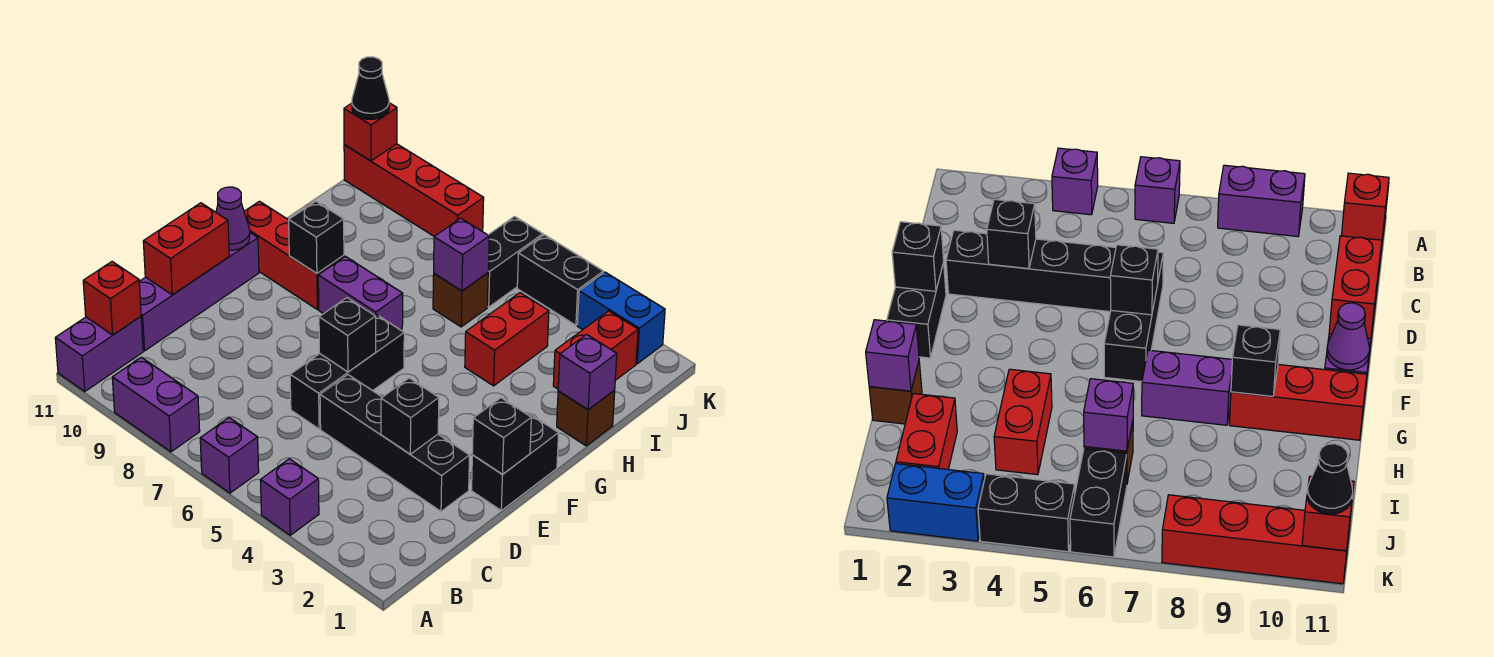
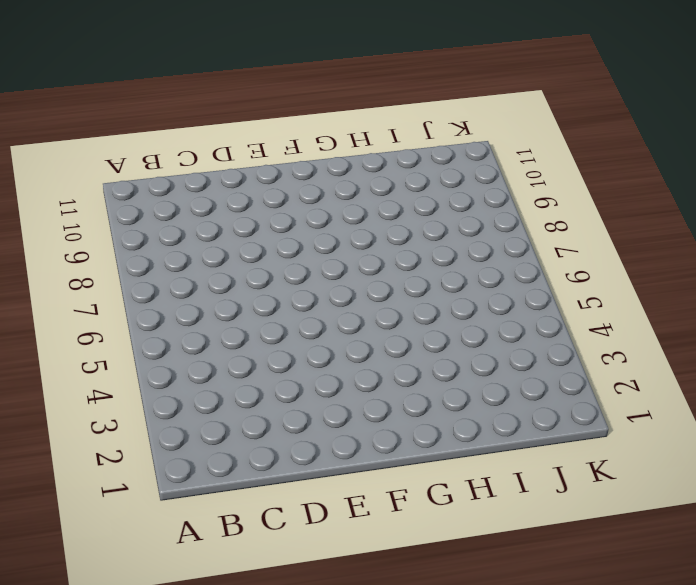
none -> purple 1x1 brick [260,459,319,535]
none -> purple 1x1 brick [200,418,259,493]
none -> purple 1x2 brick [112,357,200,452]

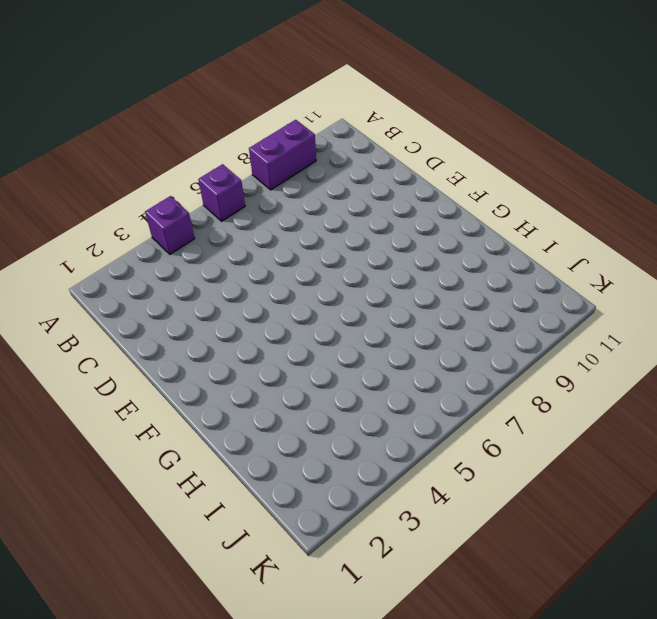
none -> purple 1x2 brick [55,317,143,391]
none -> purple 1x4 brick [139,233,259,351]
none -> black 1x4 brick [320,375,469,511]

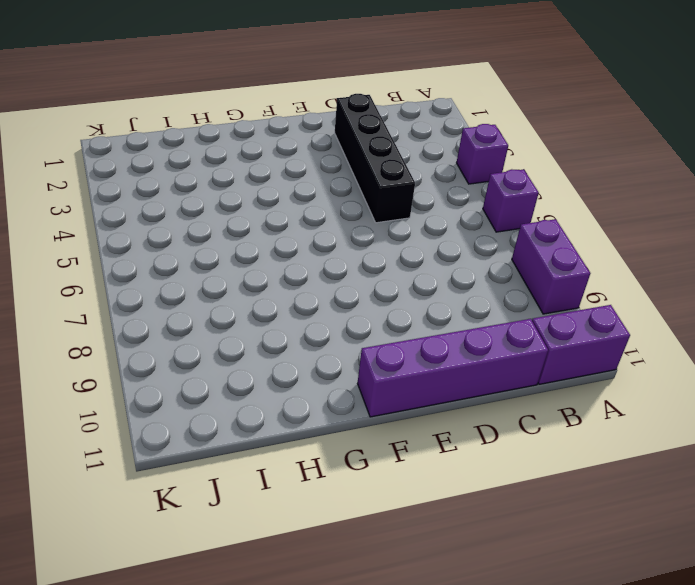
none -> black 1x3 brick [290,314,404,429]
none -> black 1x2 brick [472,413,559,510]
none -> purple 1x2 brick [318,256,403,330]

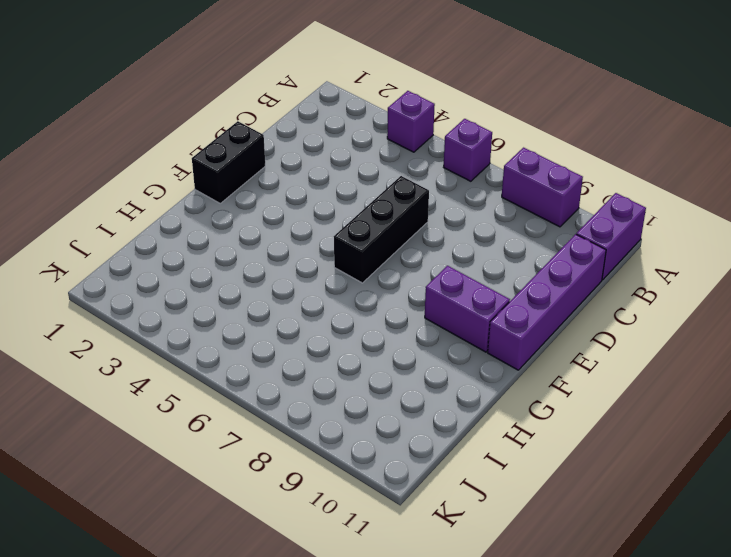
purple 1x2 brick [425,266,510,352] -> purple 1x2 brick moved to [318,256,403,330]
none -> black 1x4 brick [320,375,469,511]
none -> red 1x3 brick [244,201,344,309]
none -> brown 1x1 brick [557,390,615,446]

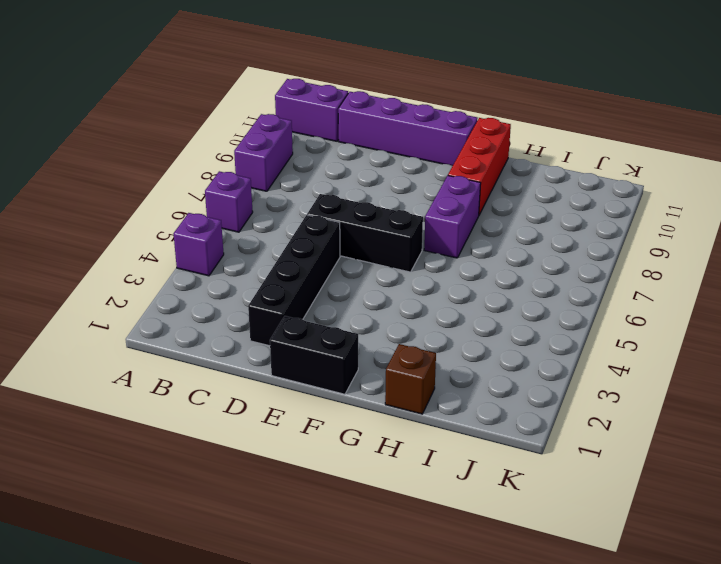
none -> red 1x2 brick [465,293,549,386]
none -> red 1x2 brick [553,311,638,389]
none -> brown 1x1 brick [433,273,488,327]

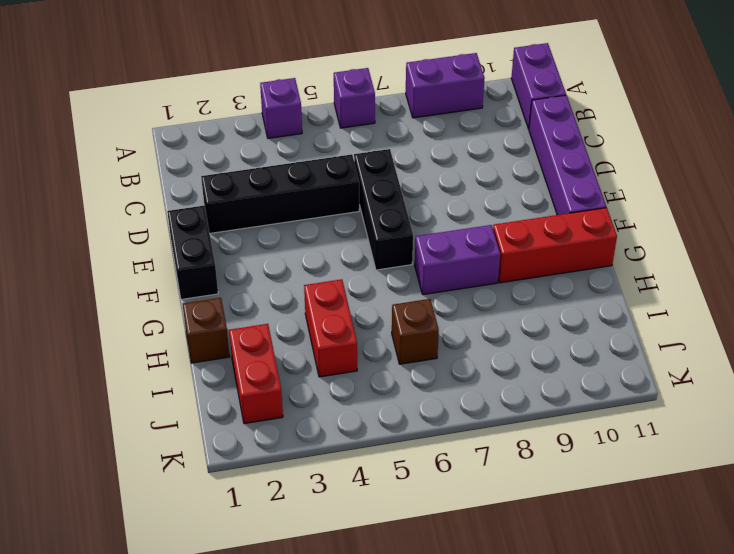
none -> black 1x2 brick [487,217,543,307]
none -> blue 1x2 brick [577,272,665,364]
none -> black 1x2 brick [517,235,603,325]

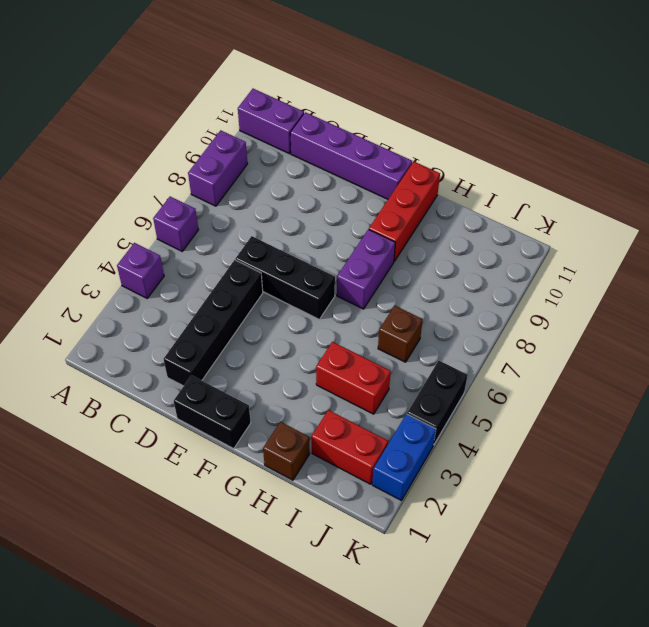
none -> black 1x2 brick [487,217,543,307]
none -> red 1x4 brick [344,144,484,236]
none -> red 1x1 brick [83,262,141,335]

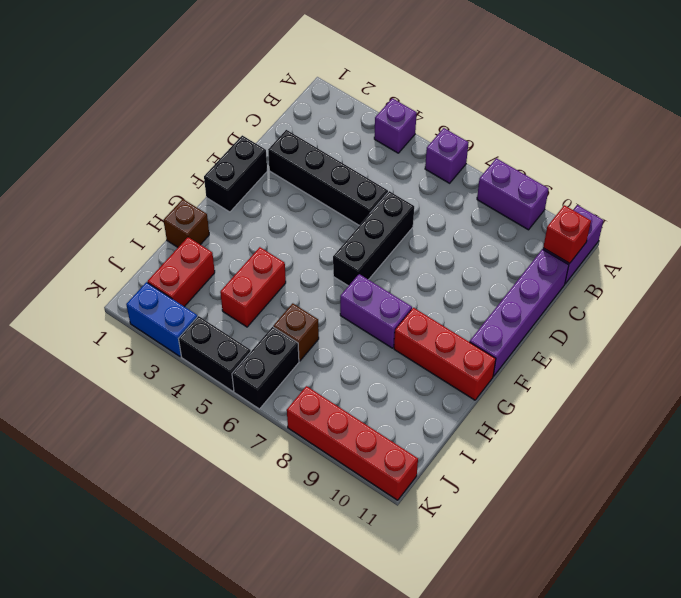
none -> black 1x1 brick [381,378,439,454]
none -> red 1x2 brick [143,203,229,295]
none -> black 1x1 brick [472,398,531,475]

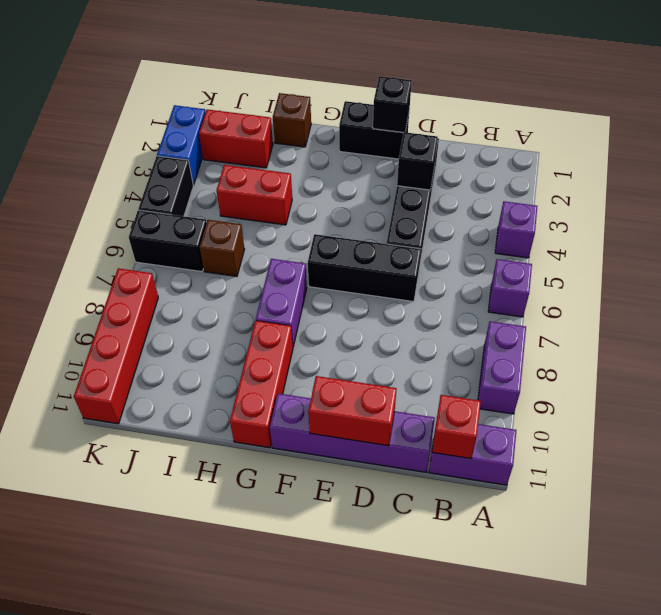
none -> black 1x1 brick [319,298,376,372]
none -> purple 1x1 cone [216,187,250,250]
none -> black 1x1 brick [289,201,344,273]

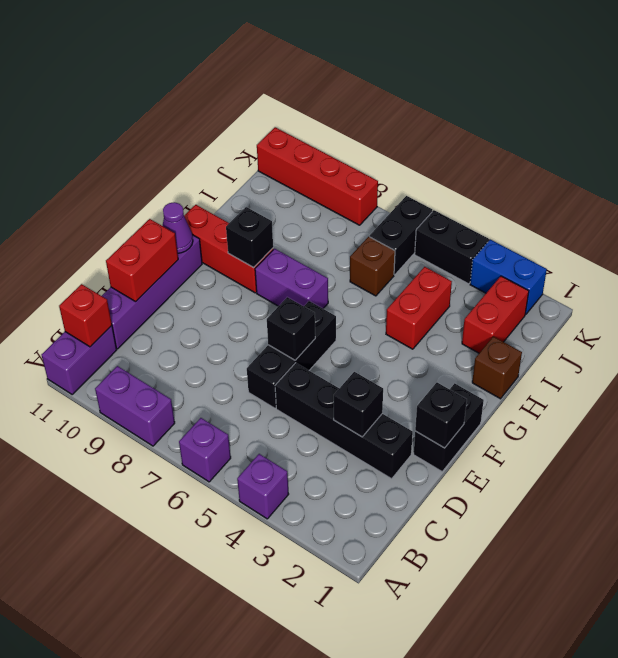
none -> purple 1x1 brick [558,334,617,410]
none -> purple 1x1 brick [434,218,489,291]
none -> red 1x1 brick [344,103,397,161]

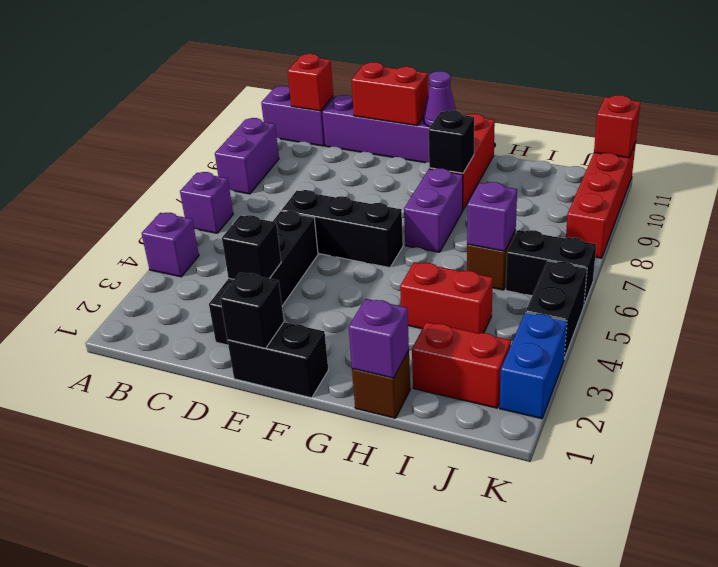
none -> black 1x1 brick [319,298,376,372]
none -> black 1x1 cone [352,57,389,119]

